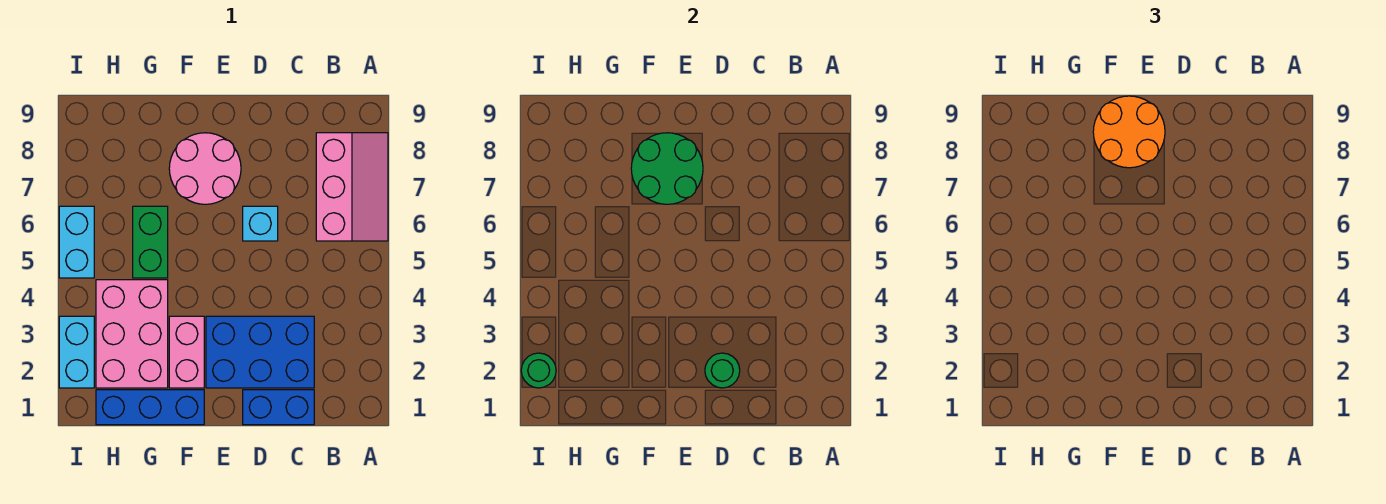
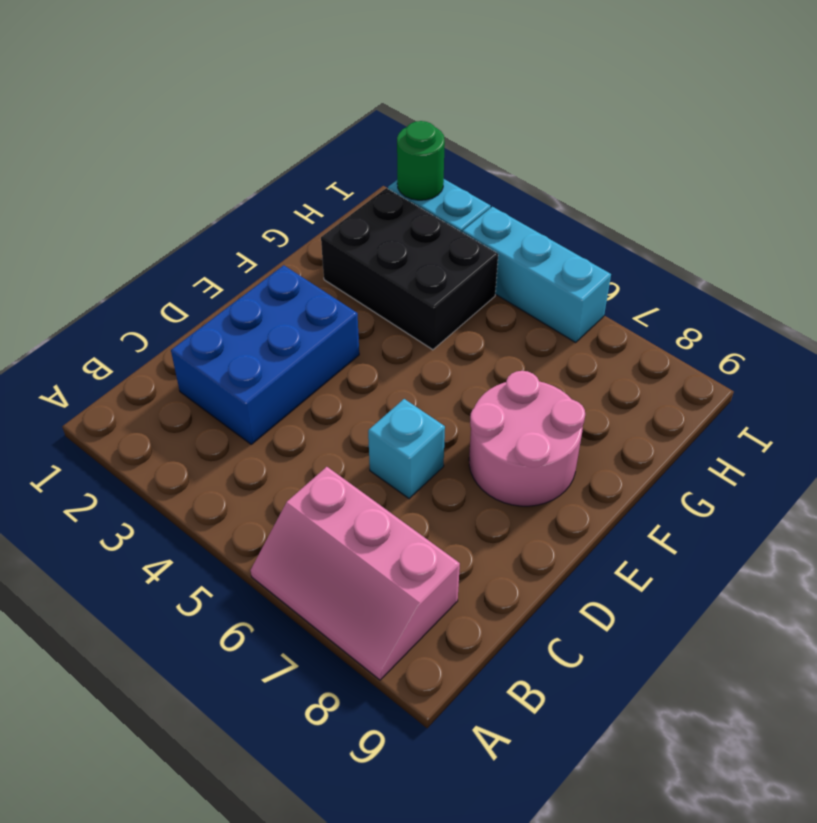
black 2x3 brick [321,188,498,350] -> pink 2x3 brick [96,280,168,388]
cyan 1x3 brick [462,207,611,343] -> cyan 1x2 brick [59,206,94,278]
none -> blue 1x2 brick [243,390,314,425]
none -> blue 1x3 brick [96,390,204,425]
none -> pink 1x2 brick [169,316,204,388]

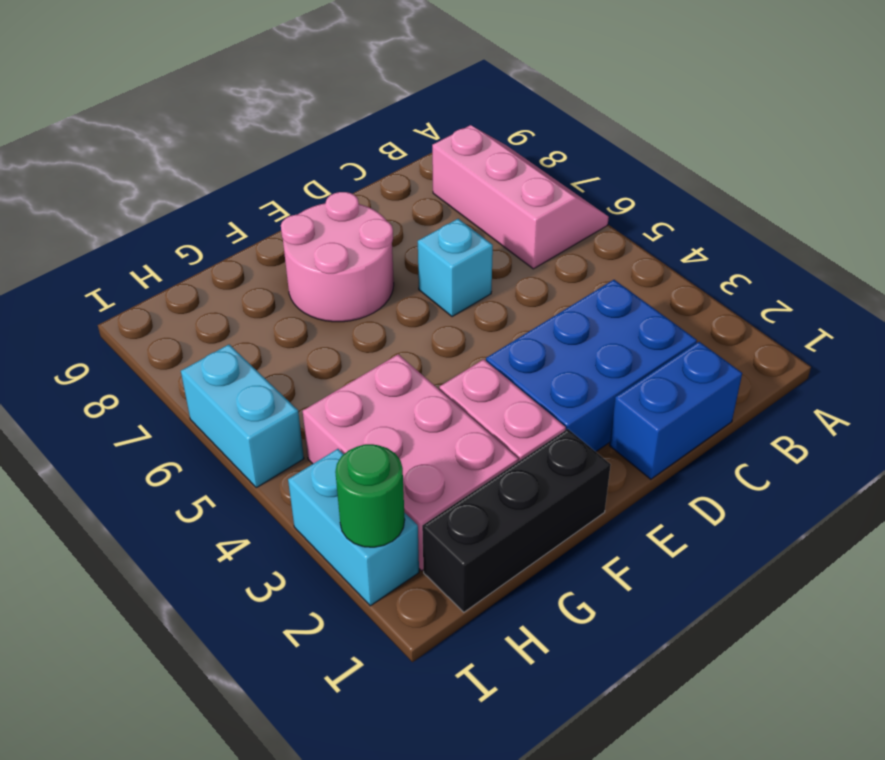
black 1x3 brick [422,429,611,612] -> blue 1x3 brick [96,390,204,425]
none -> green 1x2 brick [133,206,168,278]
none -> green 1x1 round brick [705,353,740,388]
none -> green 2x2 round brick [631,133,703,204]

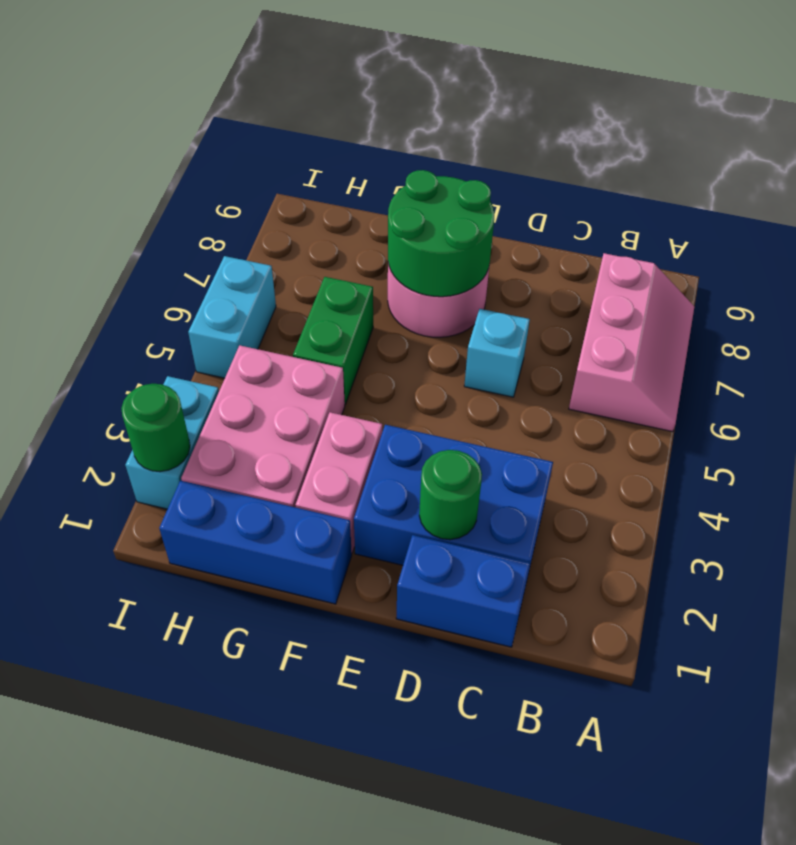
none -> orange 2x2 round brick [1093,96,1165,168]

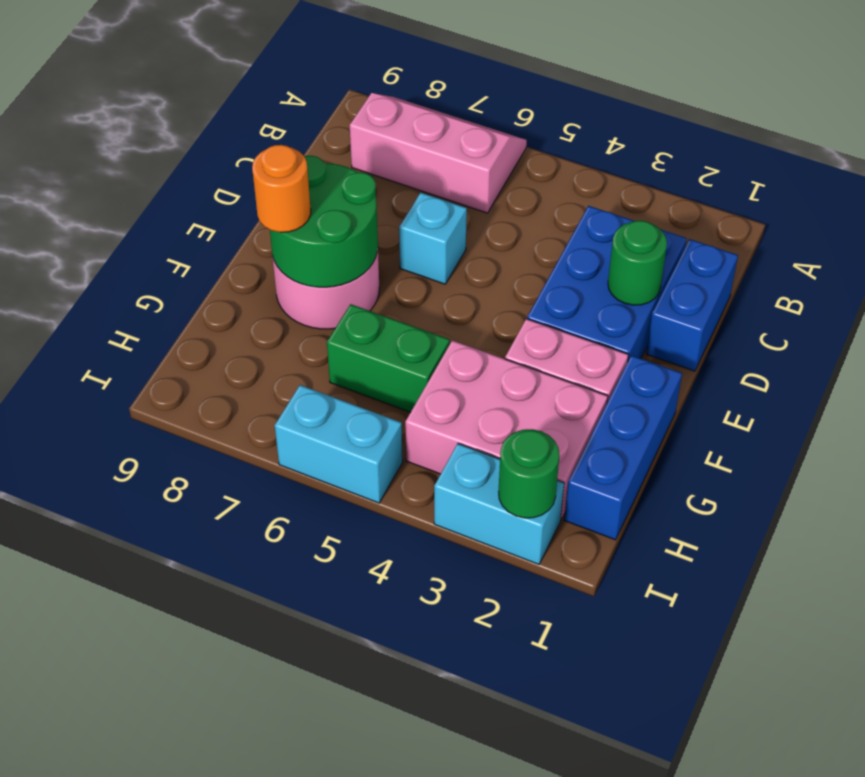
orange 1x1 round brick [252,145,311,232] -> orange 2x2 round brick [1093,96,1165,168]

